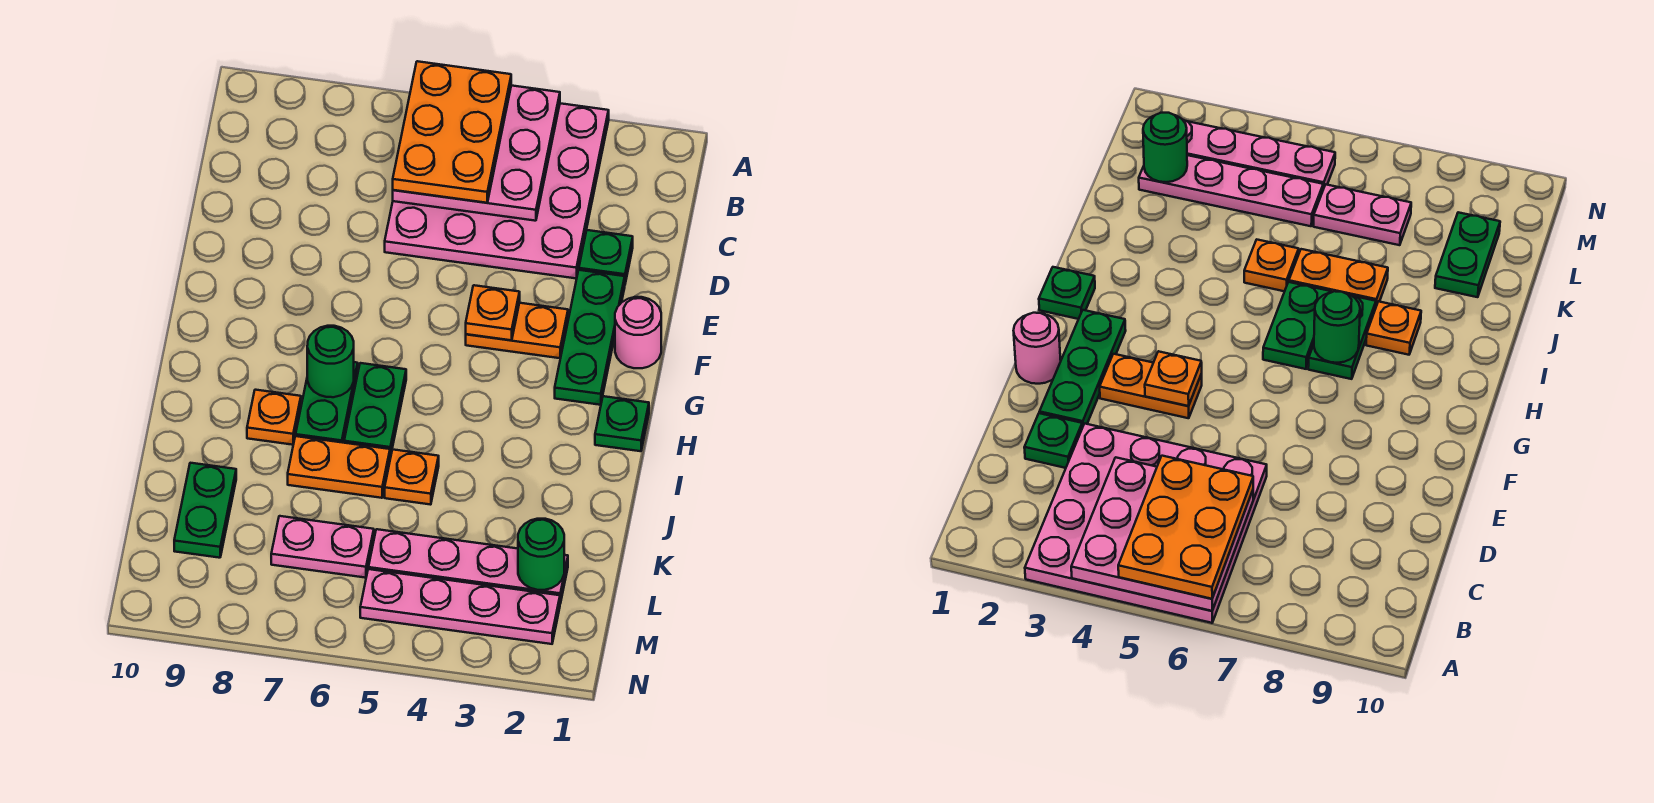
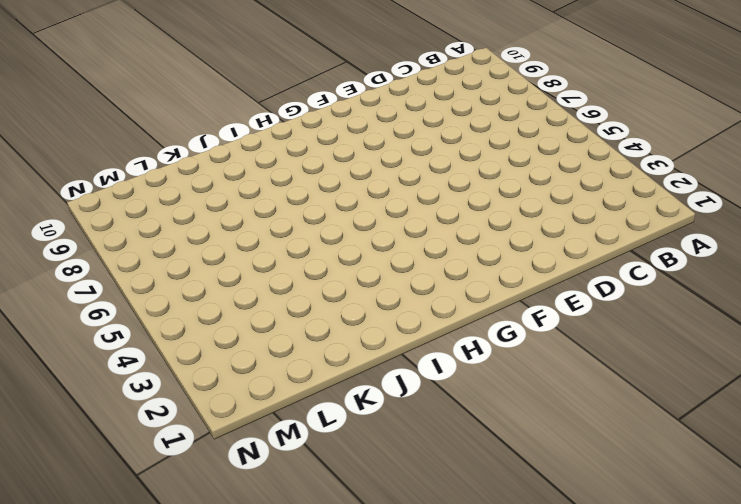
none -> pink 4x4 plate [385,103,609,279]
none -> green 1x1 plate [579,230,633,283]
none -> green 1x3 plate [555,270,625,405]

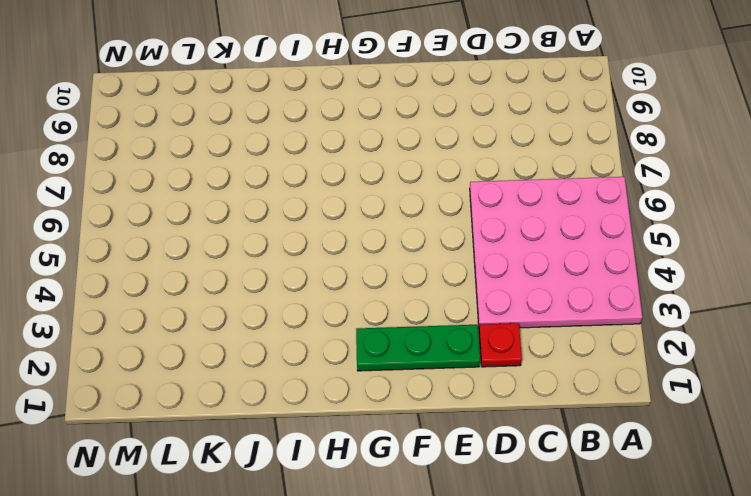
red 1x1 plate [479,323,522,367] -> green 1x1 plate [579,230,633,283]
none -> pink 1x1 round brick [615,297,661,368]
none -> orange 1x2 plate [466,303,568,358]
none -> green 1x1 plate [595,396,649,451]

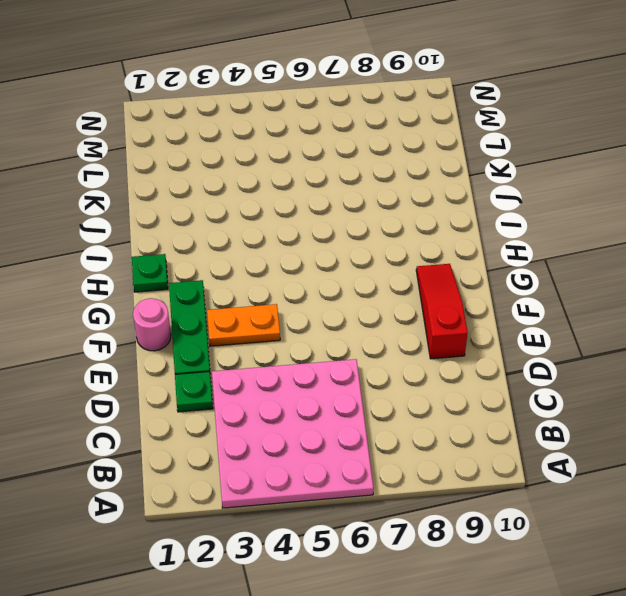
red 1x3 slope [416,264,468,359] -> none
none -> green 1x2 plate [344,363,406,457]
none -> green 1x2 plate [296,362,358,443]
none -> orange 1x1 plate [247,390,301,445]

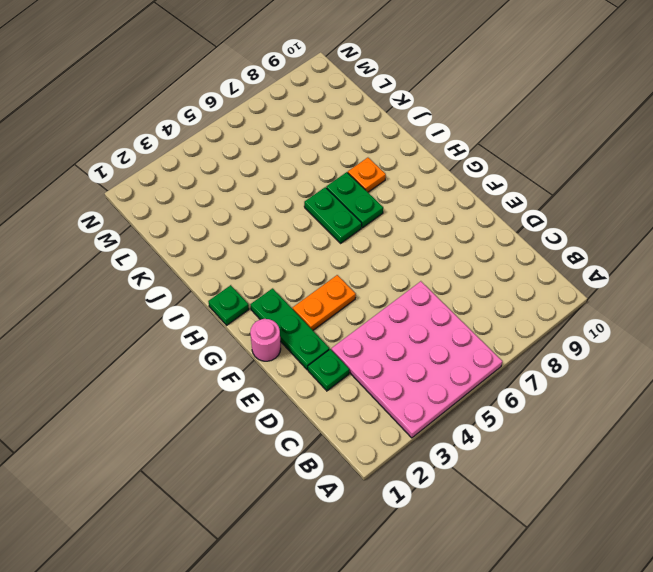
none -> orange 1x1 plate [385,449,439,505]
none -> orange 1x2 plate [288,436,390,498]
none -> green 1x2 plate [174,463,236,558]

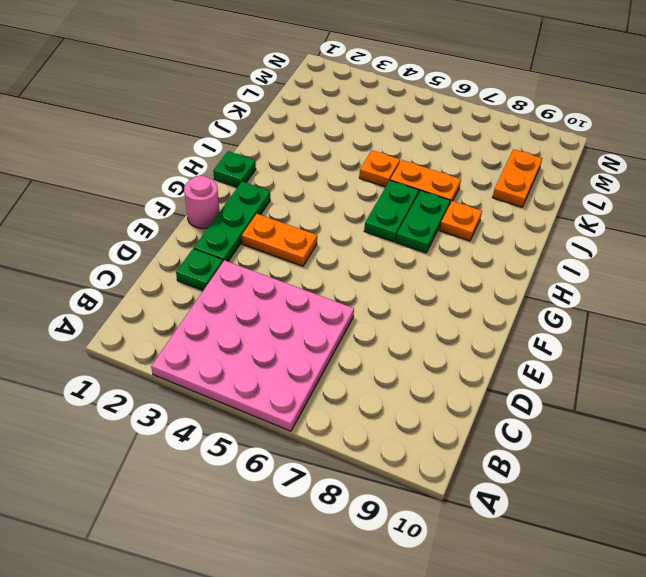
orange 1x2 plate [493,149,542,207] -> green 1x2 plate [174,463,236,558]
none -> pink 1x4 plate [368,529,568,603]
none -> pink 1x2 plate [271,516,374,578]
none -> pink 1x4 plate [360,569,560,644]

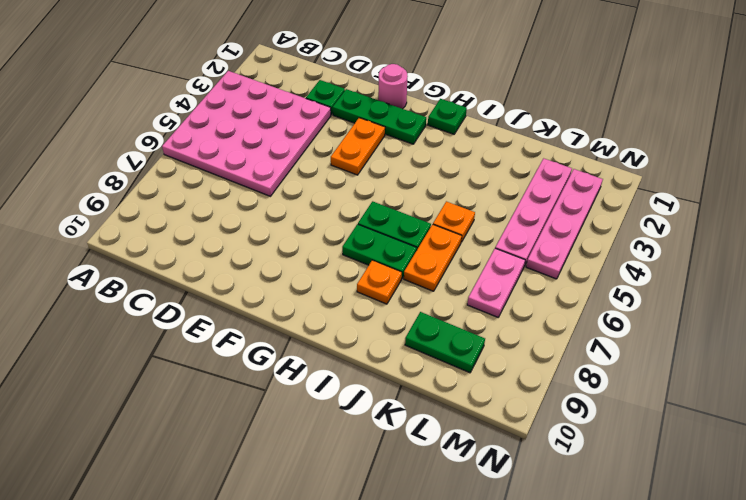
none -> pink 3x3 plate [393,85,560,221]
none -> orange 1x1 plate [466,285,520,340]
none -> green 1x1 round brick [307,326,354,397]

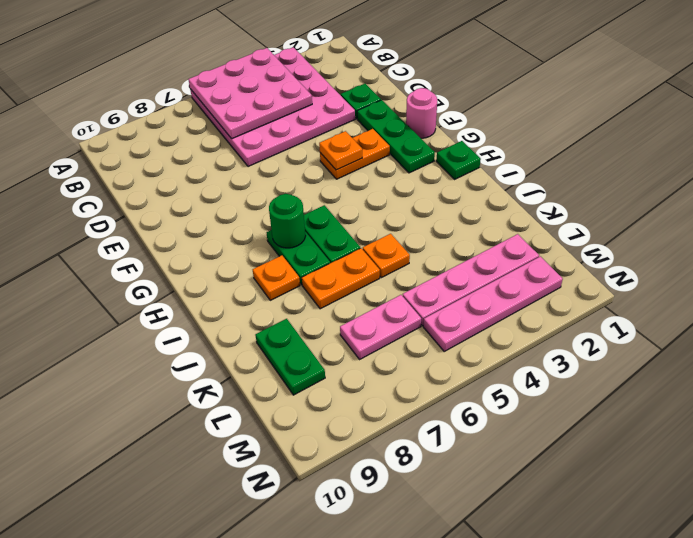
none -> green 1x1 round brick [518,519,564,590]
none -> orange 2x3 plate [393,61,511,203]

